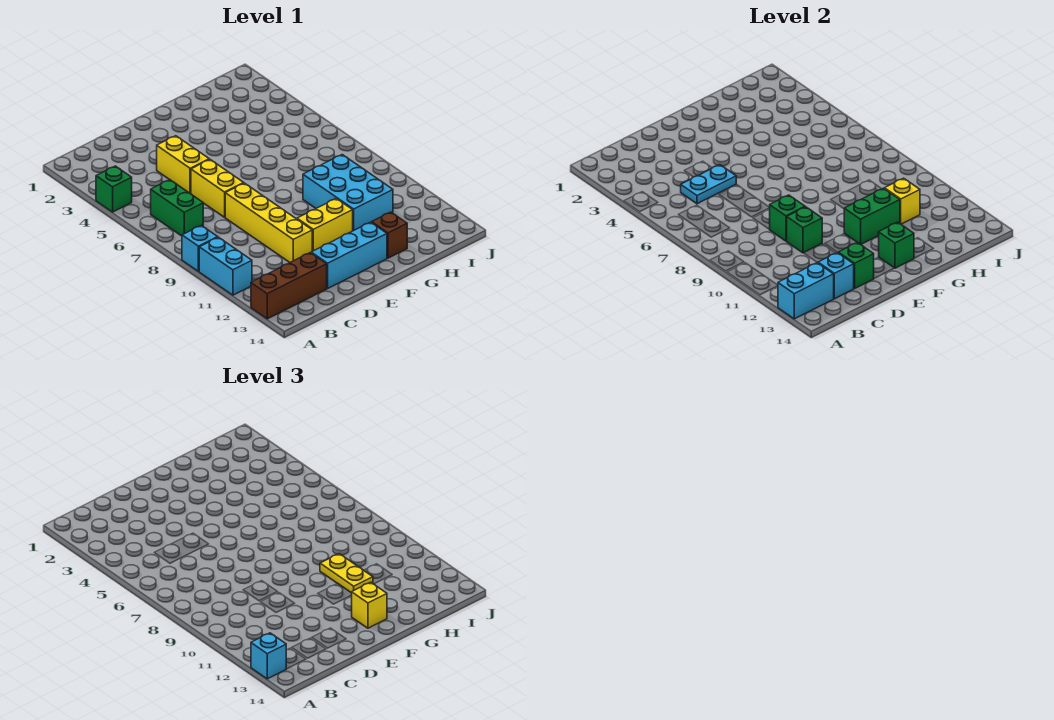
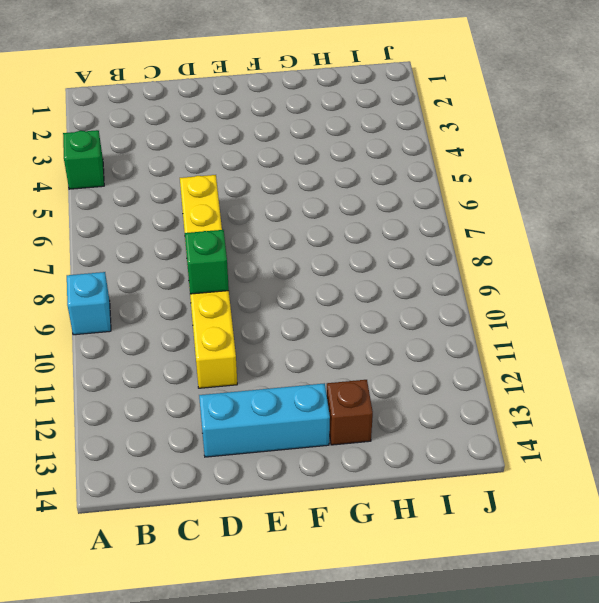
none -> cyan 1x2 brick [199,237,252,295]
none -> brown 1x3 brick [251,253,327,319]
none -> green 1x2 brick [151,180,203,236]

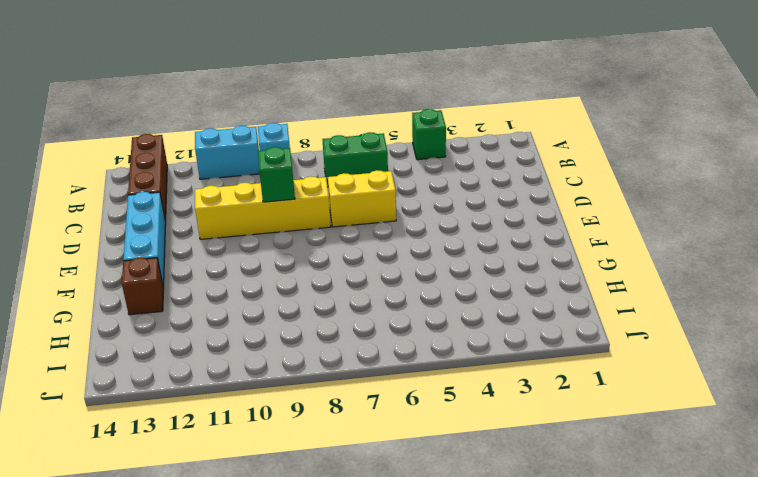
none -> yellow 1x2 brick [157,136,209,194]
none -> yellow 1x2 brick [297,199,353,251]
none -> cyan 2x3 brick [303,155,393,231]

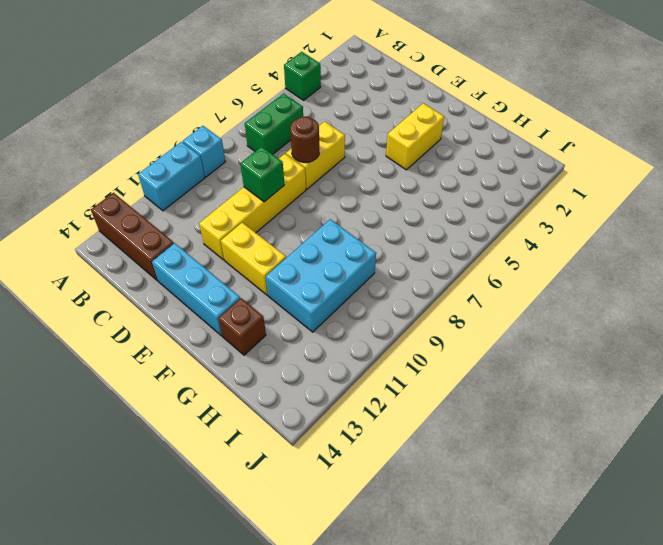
brown 1x1 round brick [290,117,319,162] -> none
yellow 1x2 brick [386,103,444,170] -> yellow 1x2 brick moved to [157,136,209,194]
none -> cyan 1x2 brick [778,263,834,319]
none -> cyan 1x2 plate [681,165,736,204]
none -> cyan 1x1 brick [818,253,854,299]

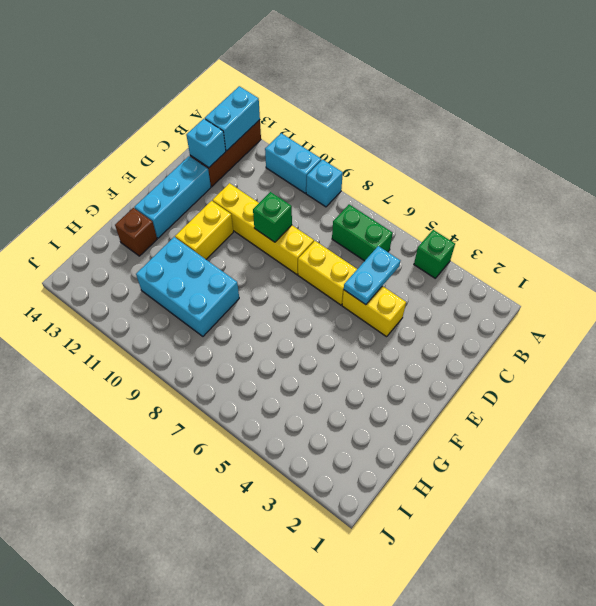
none -> green 1x1 brick [787,207,822,253]
none -> green 1x1 brick [838,242,874,288]
none -> green 1x2 brick [844,188,900,244]

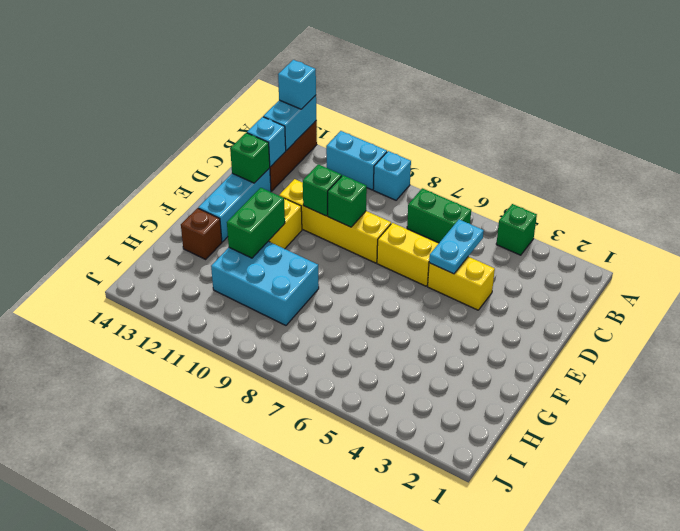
none -> green 1x1 brick [879,222,914,268]
none -> yellow 1x1 brick [884,178,920,224]
none -> yellow 1x1 brick [352,582,387,628]

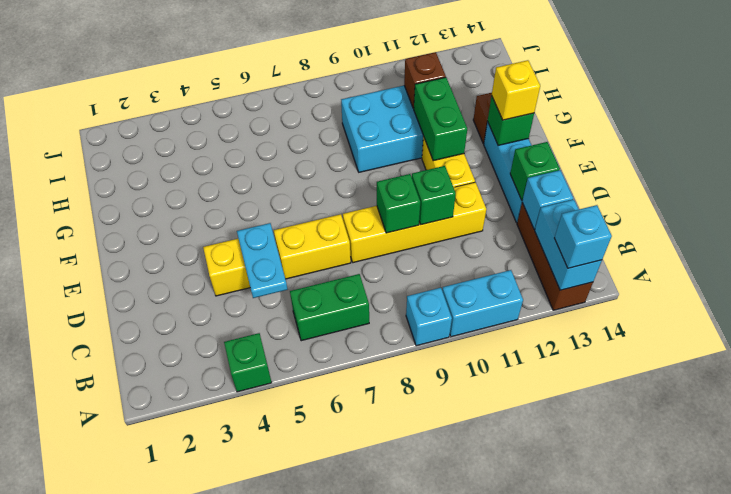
brown 1x1 brick [404,52,446,108] -> yellow 1x1 brick [884,178,920,224]
none -> yellow 1x2 plate [320,554,373,593]

